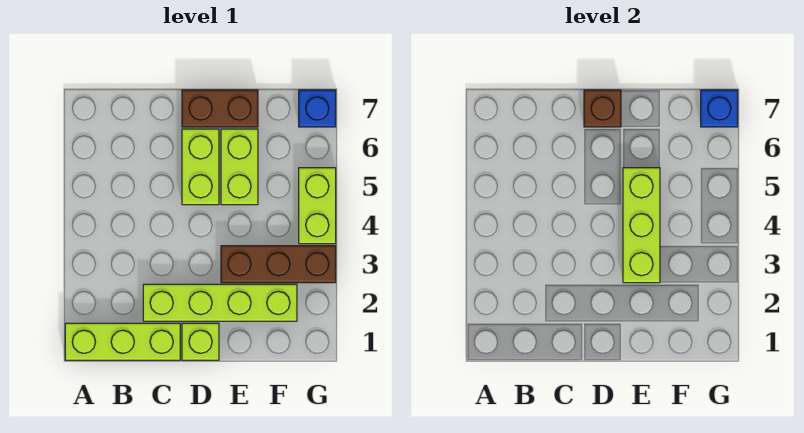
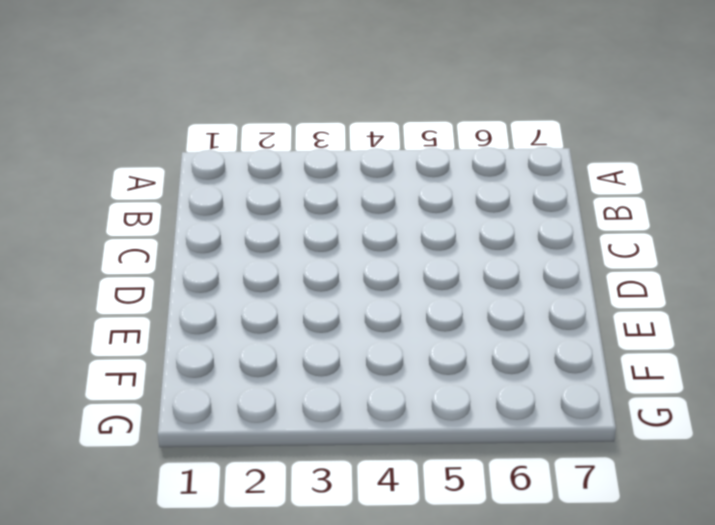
none -> lime 1x3 brick [65,323,180,360]
none -> lime 1x4 brick [143,284,297,321]
none -> lime 1x1 brick [182,323,219,360]

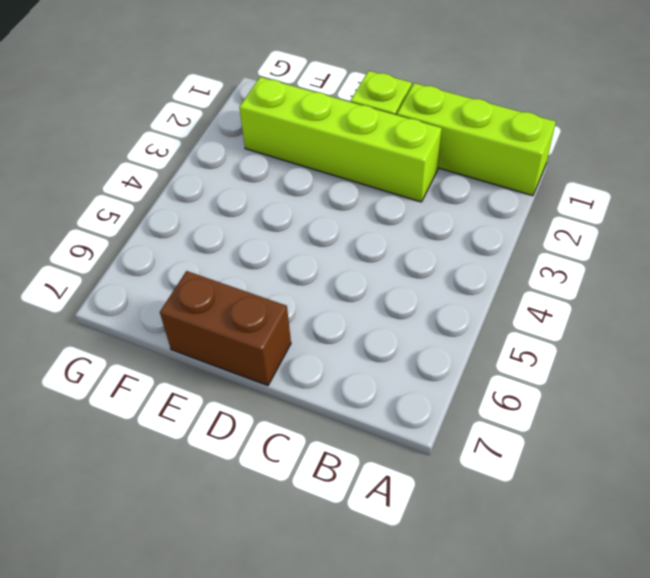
none -> lime 1x2 brick [182,129,219,205]
none -> brown 1x3 brick [221,246,336,283]
none -> lime 1x2 brick [221,129,258,205]

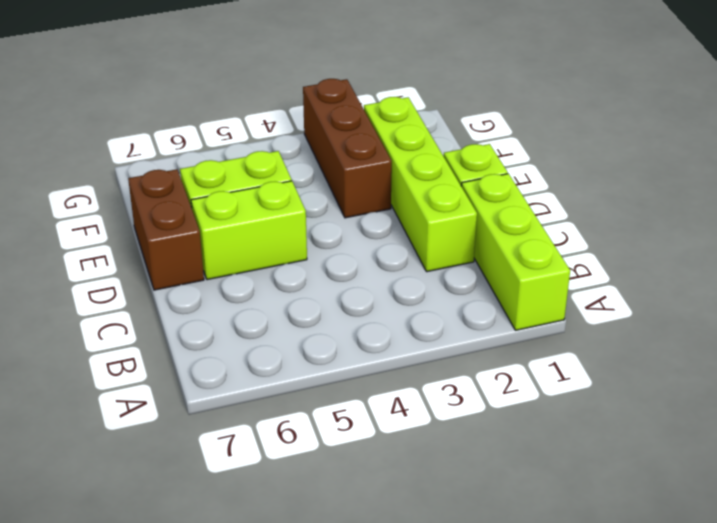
none -> lime 1x2 brick [299,168,336,244]
none -> blue 1x1 brick [299,90,336,127]
none -> brown 1x1 brick [584,90,621,127]

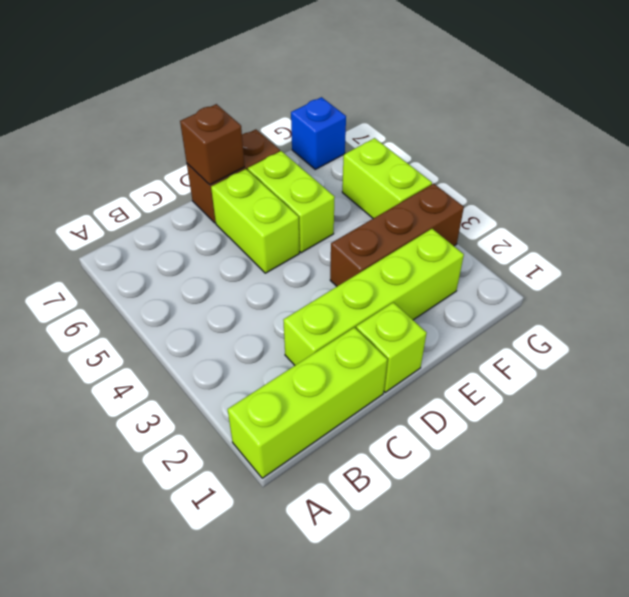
none -> lime 1x3 brick [623,168,660,283]
none -> blue 1x1 brick [701,90,738,127]

